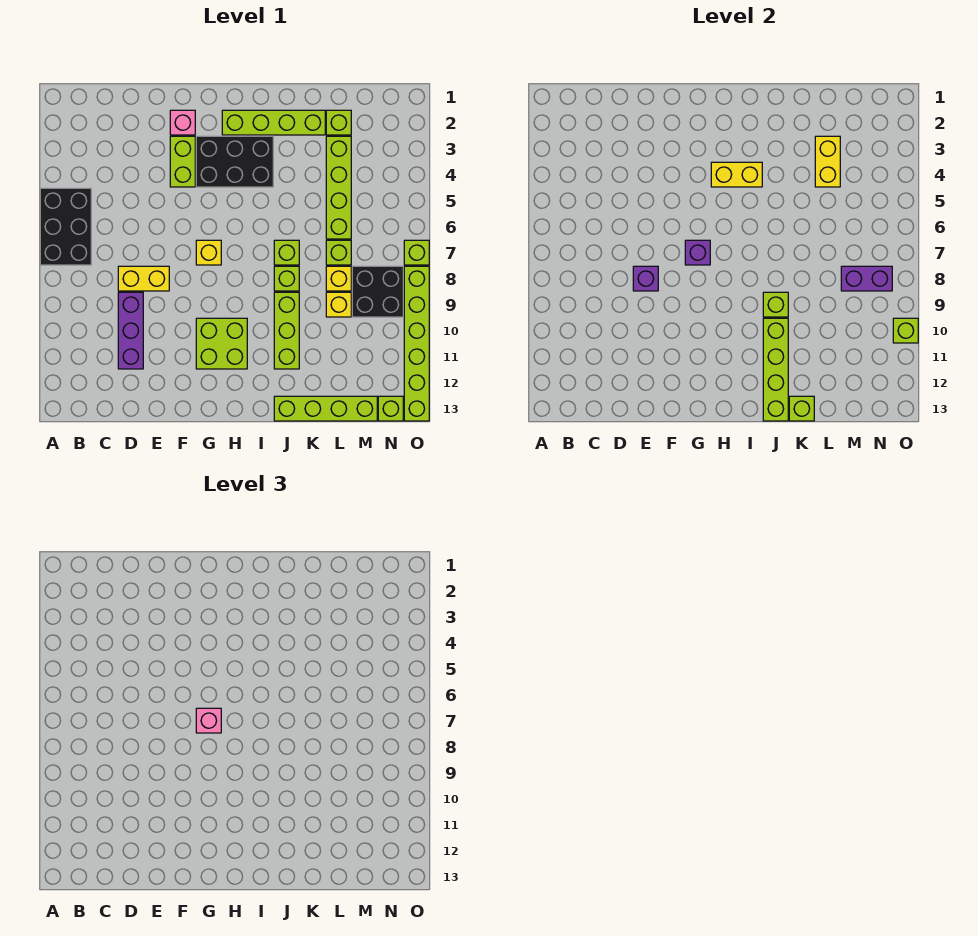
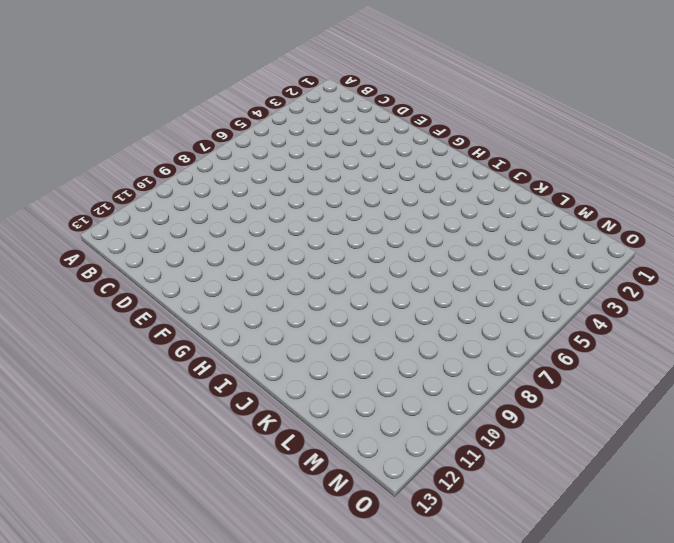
none -> black 2x3 brick [40,188,91,265]
none -> yellow 1x2 brick [118,266,169,291]
none -> purple 1x3 brick [118,292,143,369]
none -> pink 1x1 brick [170,110,195,135]

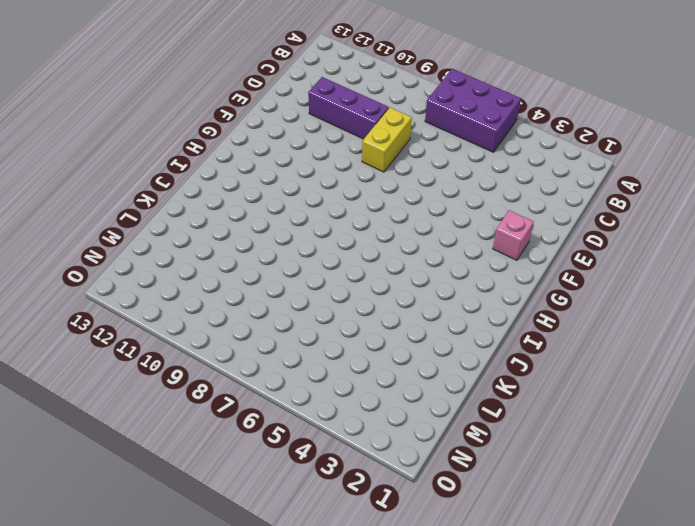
purple 2x3 brick [425,69,521,152] -> black 2x3 brick [40,188,91,265]
none -> lime 1x2 brick [170,136,195,187]
none -> black 2x3 brick [196,136,273,187]
none -> yellow 1x1 brick [196,240,221,265]
none -> lime 2x2 brick [196,318,247,369]

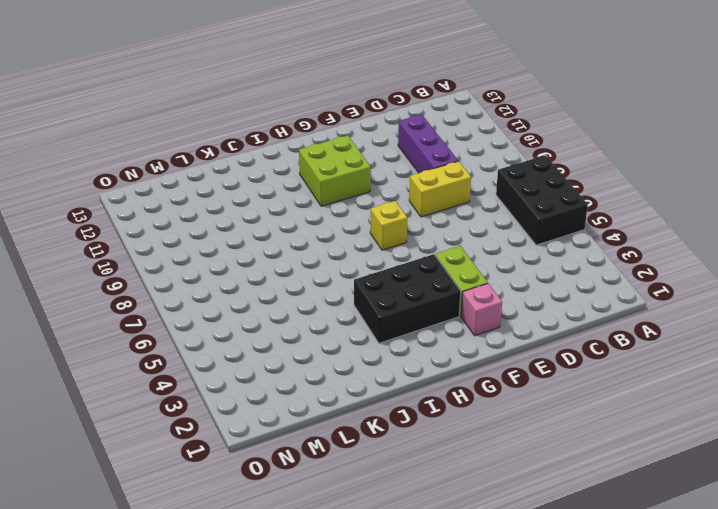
none -> lime 1x4 brick [222,110,325,135]
none -> lime 1x1 brick [274,240,299,265]
none -> lime 1x1 brick [274,266,299,291]
none -> lime 1x3 brick [274,292,299,369]

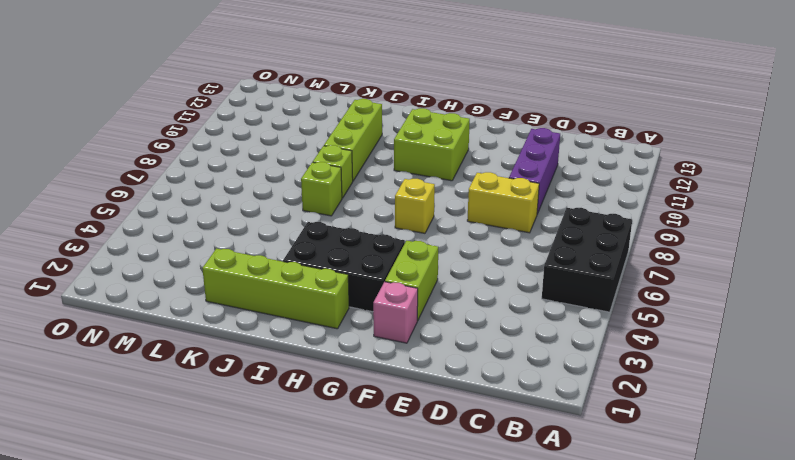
none -> lime 1x4 brick [274,396,377,421]
none -> lime 1x1 brick [326,110,351,135]
none -> lime 1x4 brick [326,136,351,239]
none -> lime 1x1 brick [326,240,351,265]

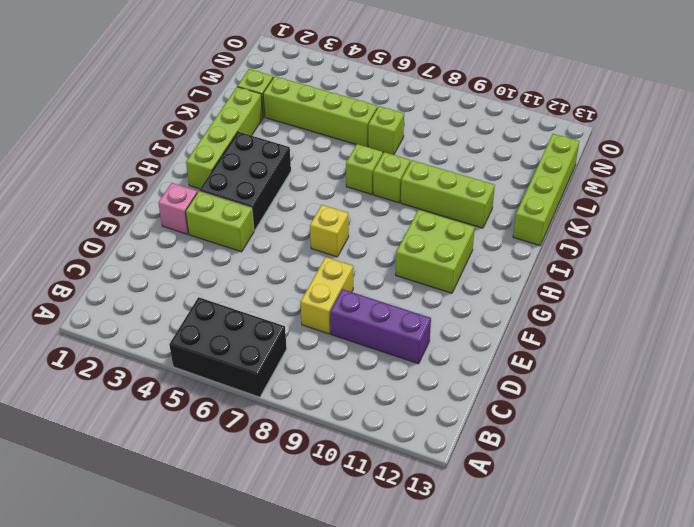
none -> yellow 1x1 brick [326,266,351,291]
none -> yellow 1x1 brick [326,292,351,317]
none -> black 2x2 brick [352,266,403,317]
none -> lime 1x1 brick [378,396,403,421]

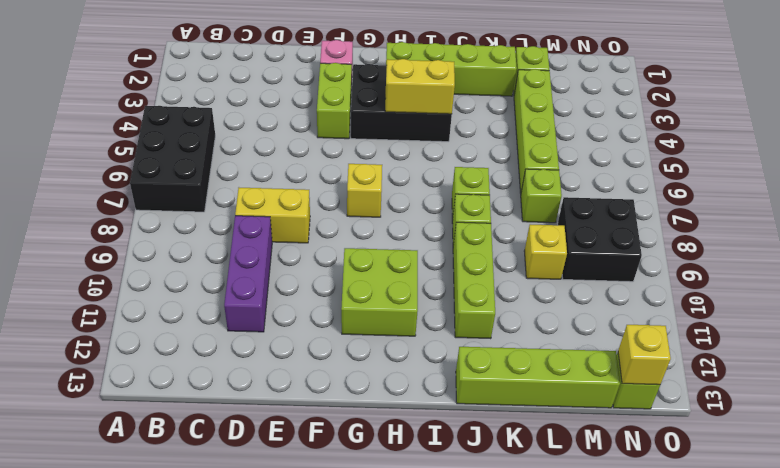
yellow 1x1 brick [618,325,671,385] -> yellow 1x1 brick moved to [326,266,351,291]
none -> lime 1x1 brick [404,240,429,265]
none -> lime 1x6 brick [404,266,429,421]
none -> purple 1x1 brick [633,266,658,291]
none -> purple 1x1 brick [685,240,710,265]

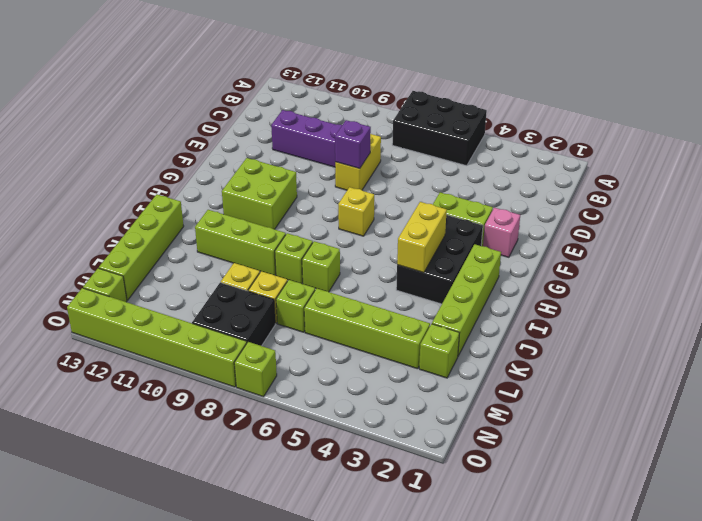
none -> purple 1x1 brick [685,240,710,265]
none -> lime 1x1 brick [763,292,788,317]
none -> lime 1x4 brick [763,318,788,421]
none -> lime 1x1 brick [789,396,814,421]

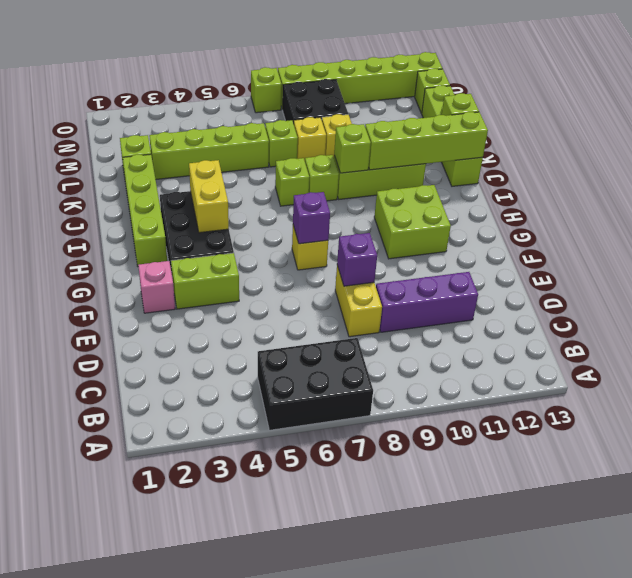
none -> yellow 1x2 brick [815,136,840,187]
none -> purple 1x2 brick [841,266,892,291]
none -> lime 1x1 brick [893,318,918,343]
none -> pink 1x1 brick [196,708,221,733]

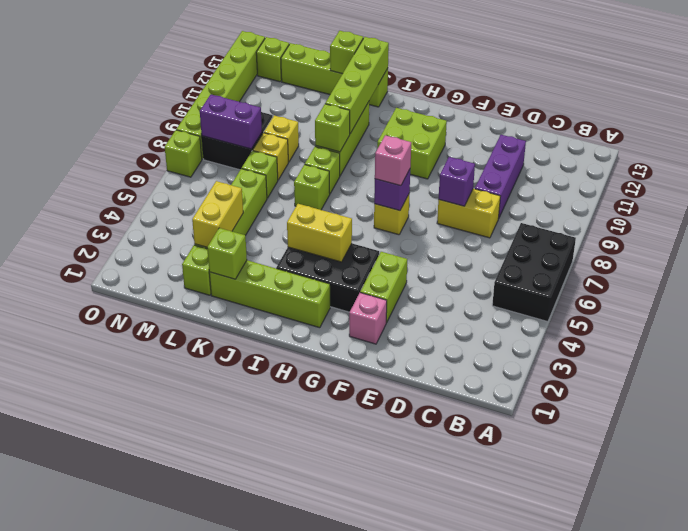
lime 1x1 brick [207,228,247,279] -> lime 1x1 brick moved to [893,318,918,343]

